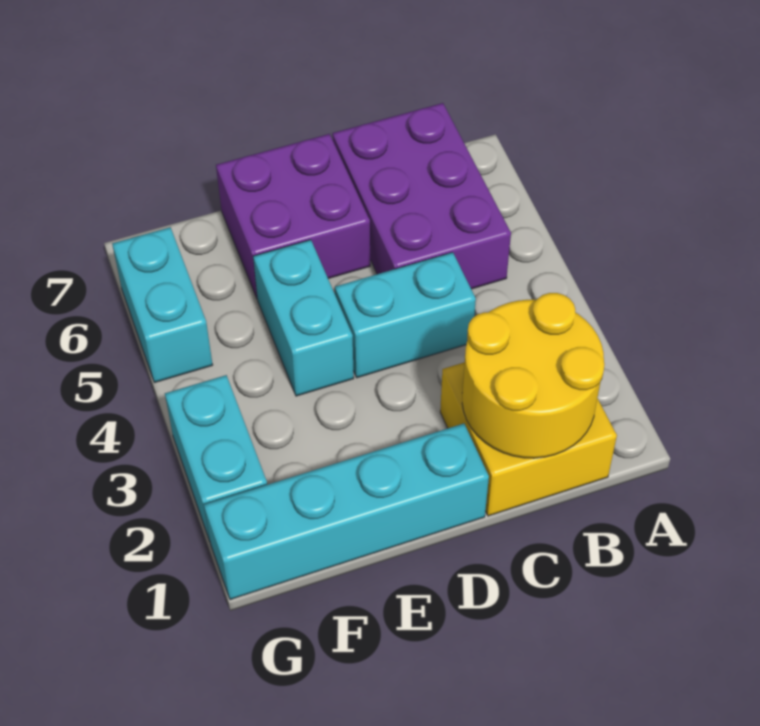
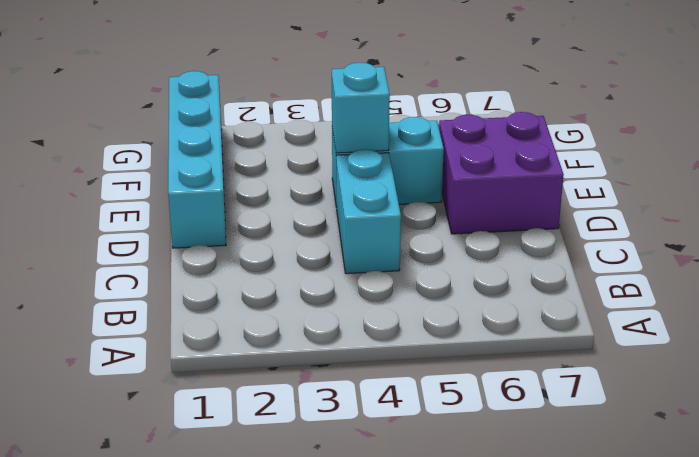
cyan 1x1 brick [332,63,390,153] -> none
none -> yellow 2x2 brick [440,362,617,516]
none -> purple 2x3 brick [332,103,511,289]

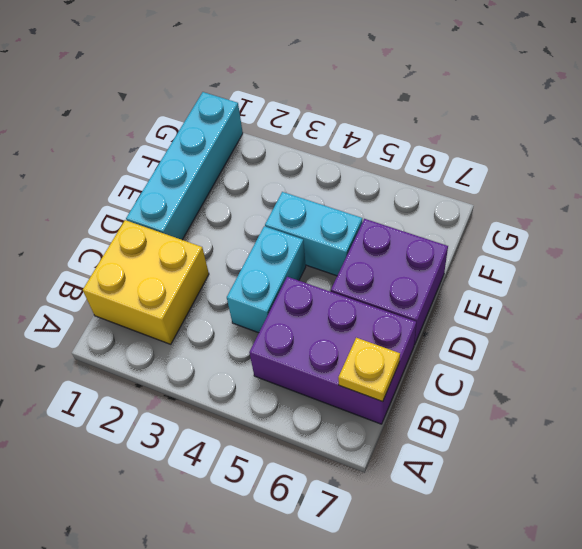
yellow 1x1 plate [338,338,400,401] -> none
none -> cyan 1x2 brick [165,375,267,541]
none -> cyan 1x2 brick [112,227,213,383]

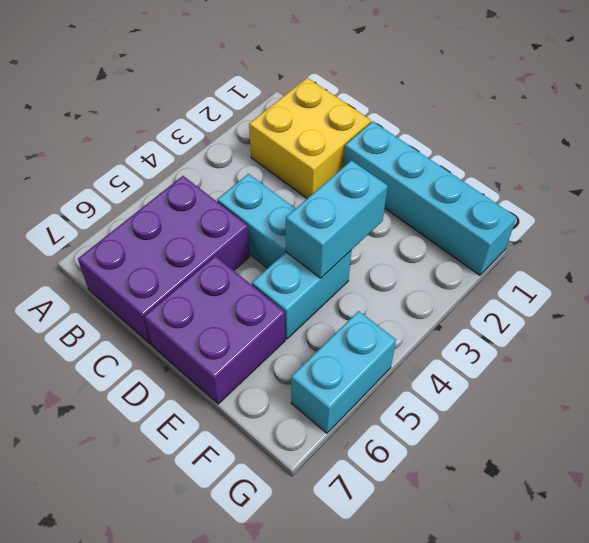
cyan 1x2 brick [286,160,388,278] -> cyan 1x2 brick moved to [165,375,267,541]
none -> yellow 2x2 round brick [462,293,605,458]

